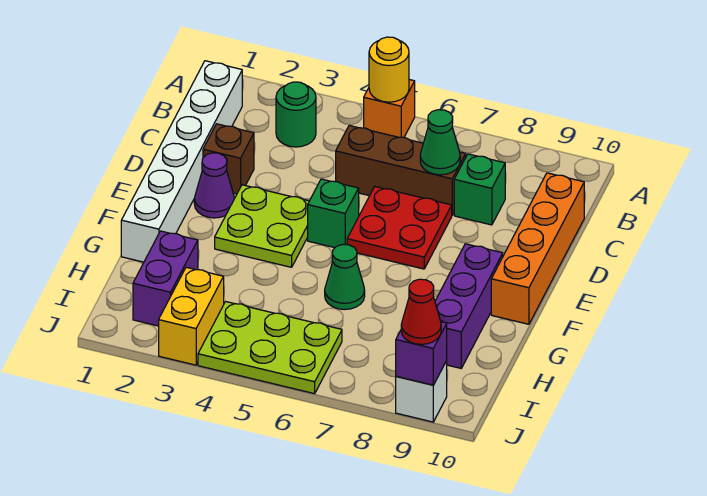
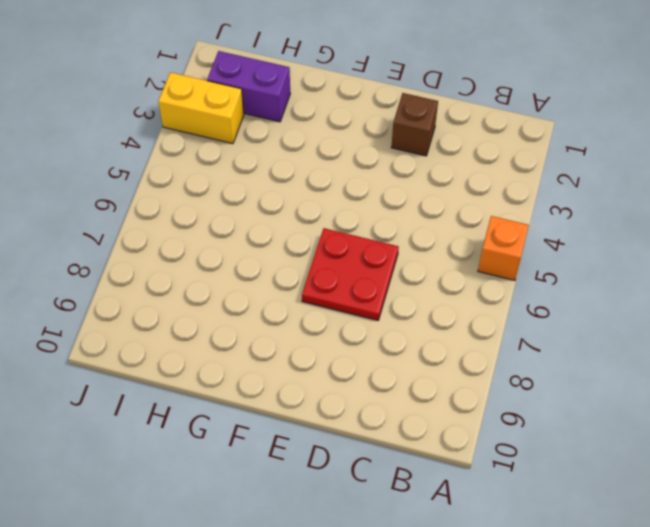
none -> white 1x6 brick [121,61,242,262]
none -> green 1x1 round brick [276,82,316,147]
none -> brown 1x3 brick [336,126,466,215]

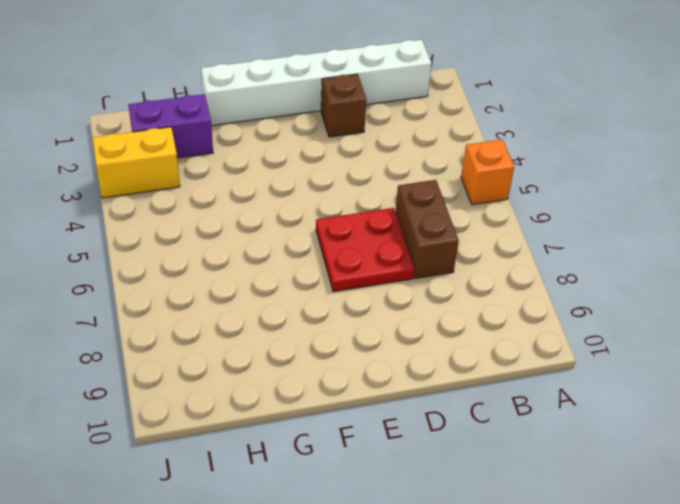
brown 1x2 brick [395,180,459,279] -> brown 1x3 brick [336,126,466,215]
none -> green 1x1 round brick [276,82,316,147]
none -> green 1x1 brick [454,154,505,225]
none -> orange 1x4 brick [491,173,584,324]

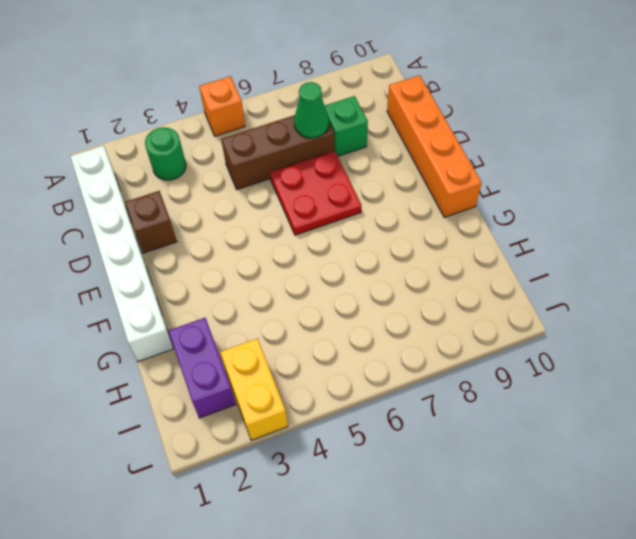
none -> purple 1x1 cone [194,153,234,218]
none -> lime 2x2 plate [215,185,309,267]
none -> green 1x1 brick [308,179,359,248]

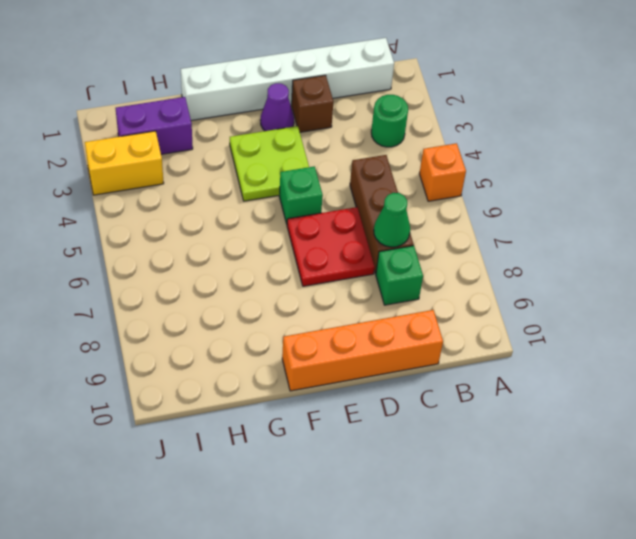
none -> purple 1x3 brick [435,244,503,368]
none -> green 1x1 cone [325,244,365,310]
none -> lime 2x3 plate [198,302,342,394]

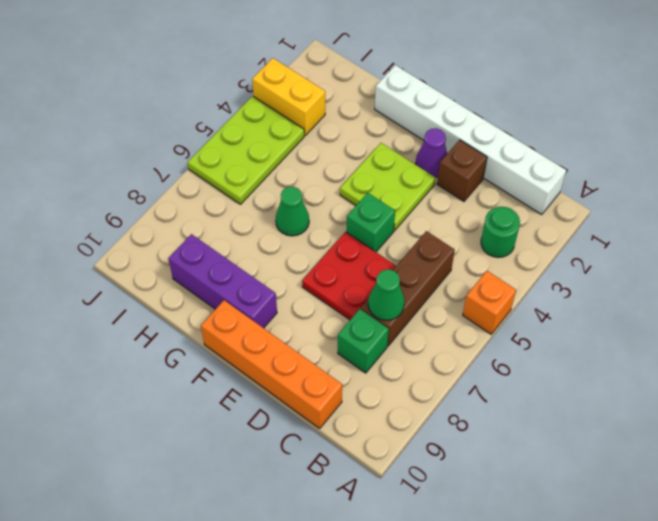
none -> purple 1x2 brick [133,231,198,326]
none -> white 1x1 brick [396,361,447,422]
none -> yellow 1x1 round brick [369,37,409,102]

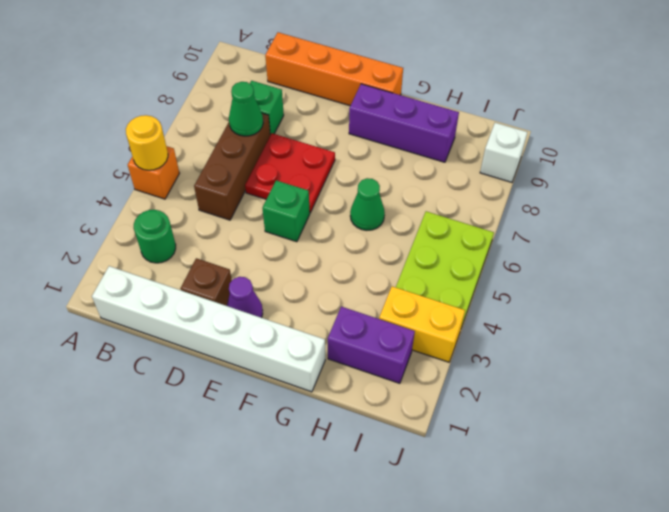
none -> lime 2x2 plate [215,185,309,267]
none -> purple 1x1 brick [396,322,447,385]
none -> red 1x1 cone [401,279,441,344]

